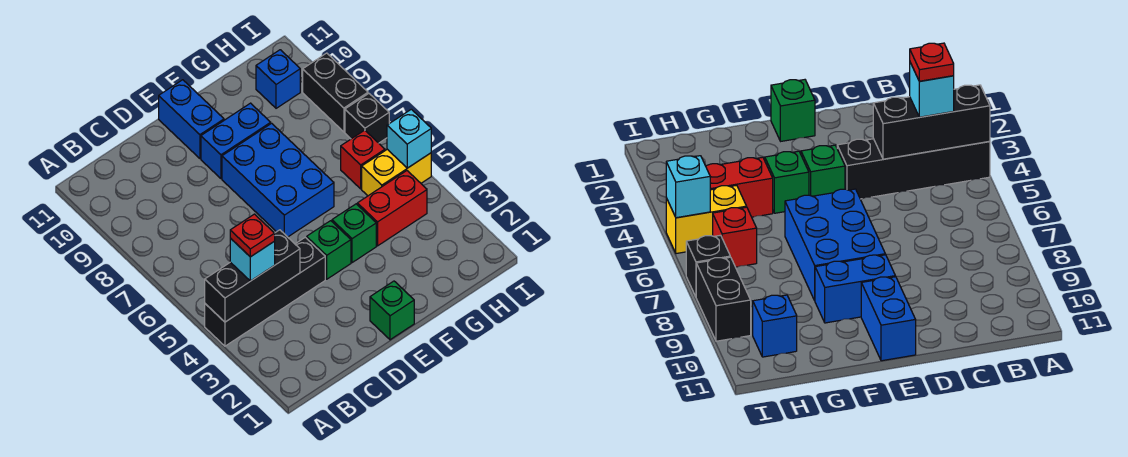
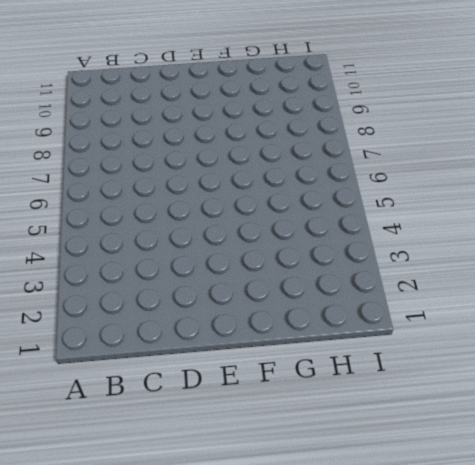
none -> black 1x4 brick [205,237,325,346]
none -> green 1x1 brick [370,281,414,340]
none -> green 1x1 brick [307,221,351,279]

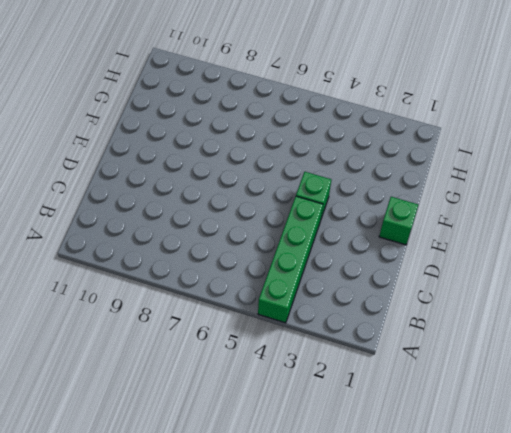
green 1x4 brick [258,196,323,323] -> black 1x4 brick [205,237,325,346]
none -> blue 2x3 brick [222,123,334,237]
none -> blue 1x2 brick [201,103,271,179]
none -> blue 1x2 brick [159,80,224,158]

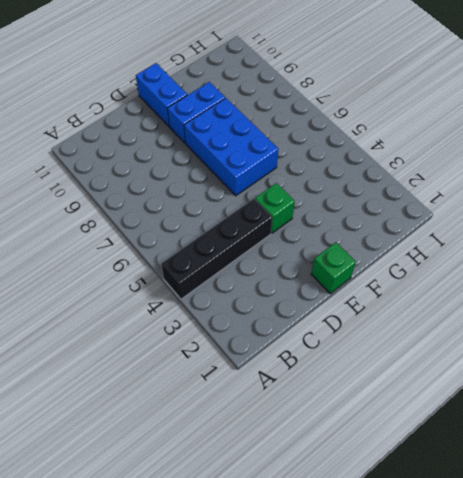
none -> green 1x1 brick [332,204,376,263]
none -> red 1x2 brick [357,171,427,246]
none -> yellow 1x2 brick [362,149,431,196]

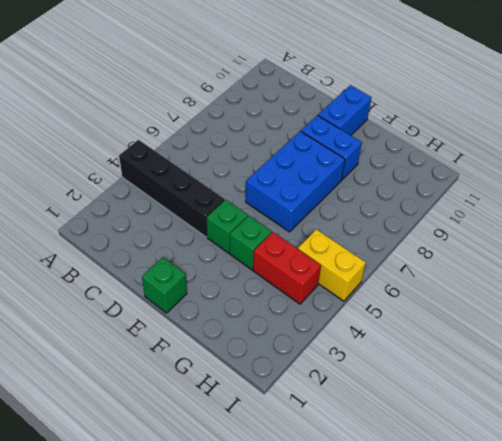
none -> red 1x1 brick [341,130,385,189]
none -> blue 1x1 brick [256,50,300,108]
none -> black 1x1 brick [345,94,389,143]

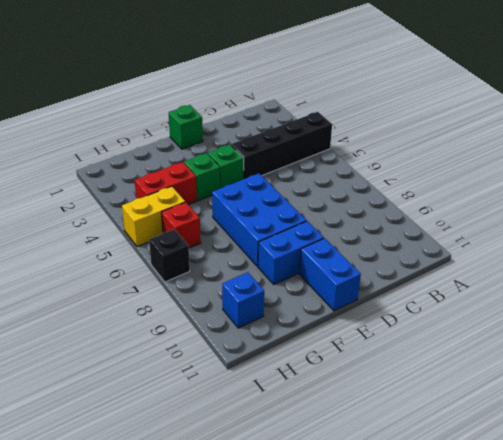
none -> black 1x2 brick [303,53,368,132]
none -> black 1x3 brick [205,230,300,322]
none -> cyan 1x1 brick [387,109,431,168]

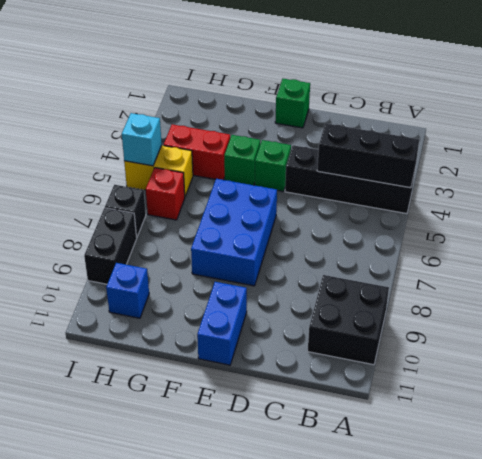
black 2x2 brick [308,275,389,365] -> none
none -> blue 1x2 brick [201,103,271,179]
none -> cyan 1x1 brick [230,238,275,281]
none -> red 1x1 plate [230,214,275,257]

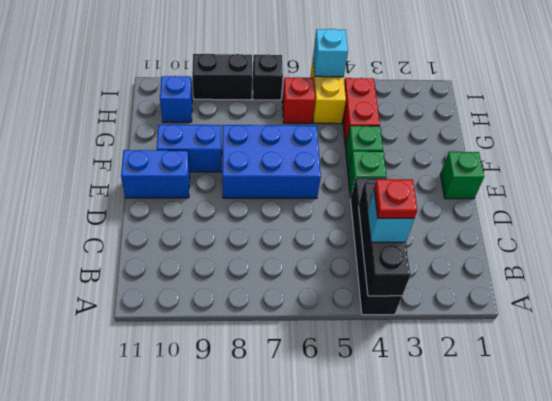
blue 1x2 brick [157,125,222,172] -> blue 1x2 brick turned to [201,103,271,179]

